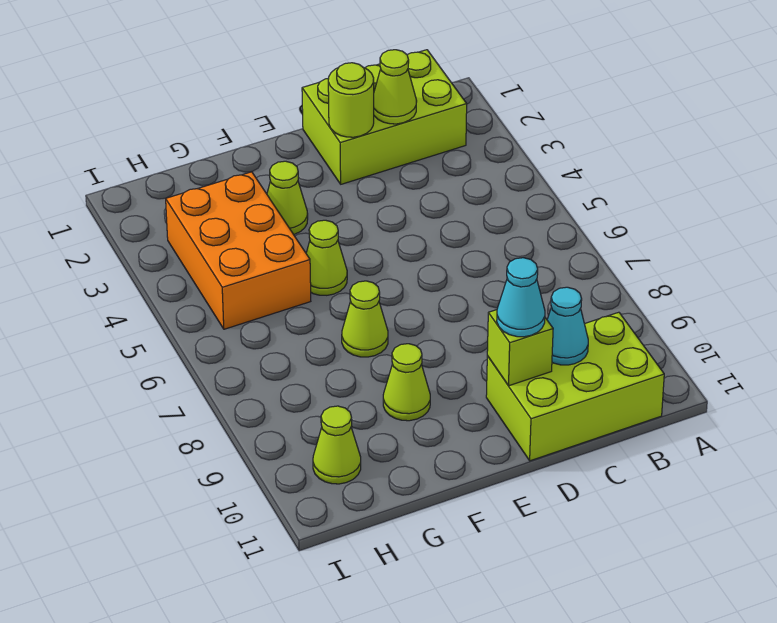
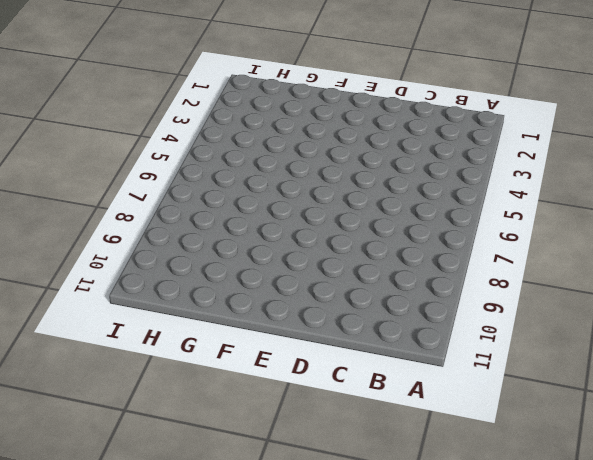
none -> lime 2x3 brick [302,50,467,184]
none -> lime 2x3 brick [486,312,664,461]
none -> lime 1x1 cone [267,161,308,235]

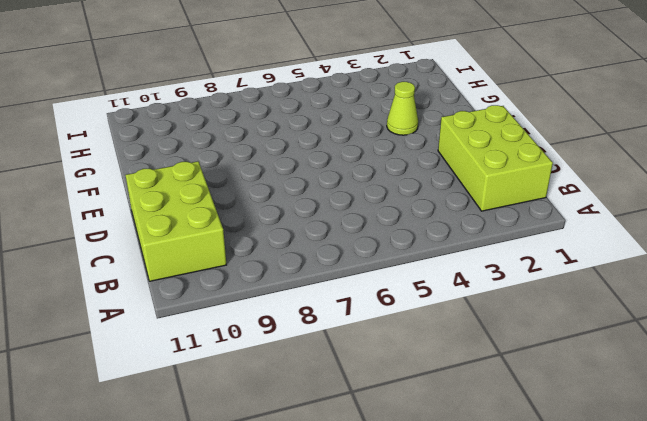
none -> lime 1x1 cone [306,220,347,295]
none -> lime 1x1 cone [342,281,388,357]
none -> lime 1x1 cone [383,344,430,421]

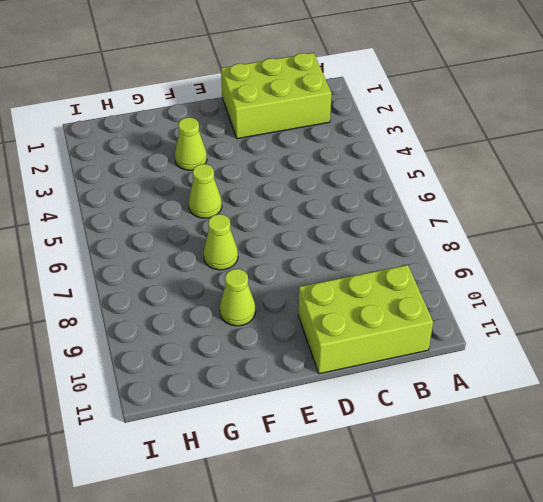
none -> orange 2x3 brick [166,172,311,329]
none -> lime 1x1 cone [313,406,361,484]
none -> lime 1x1 cone [374,50,417,124]

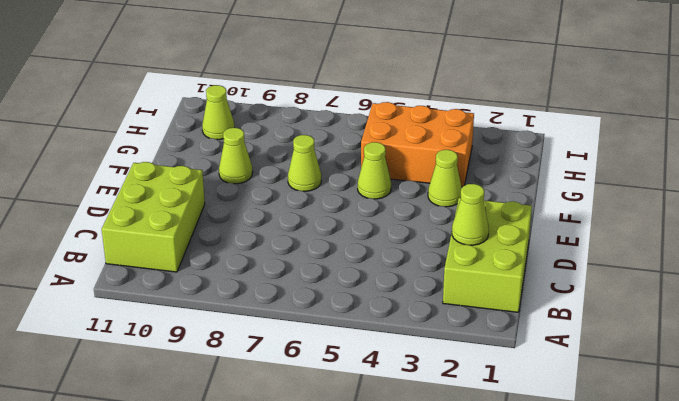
none -> cyan 1x1 cone [547,287,588,365]
none -> lime 1x1 round brick [328,63,374,137]
none -> lime 1x1 brick [487,310,553,386]

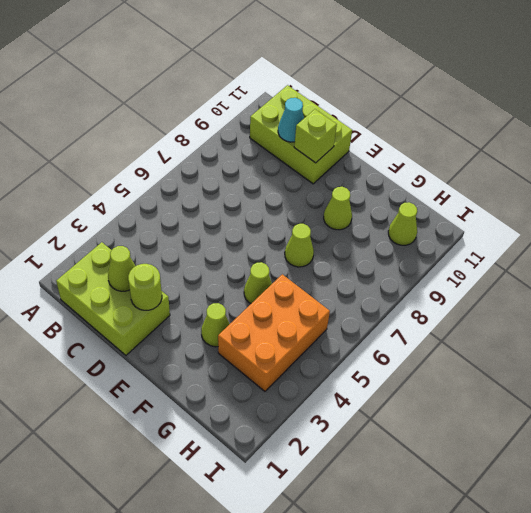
none -> cyan 1x1 cone [497,258,545,337]

